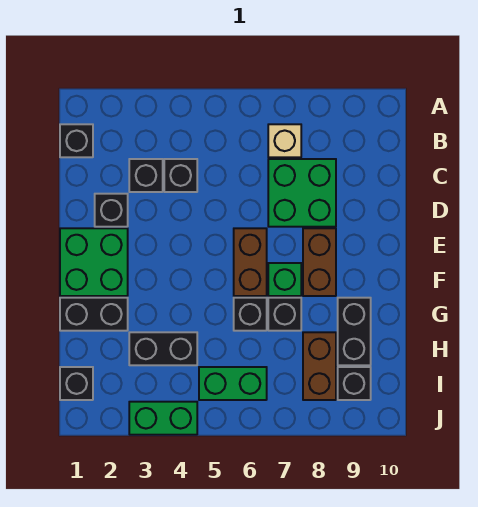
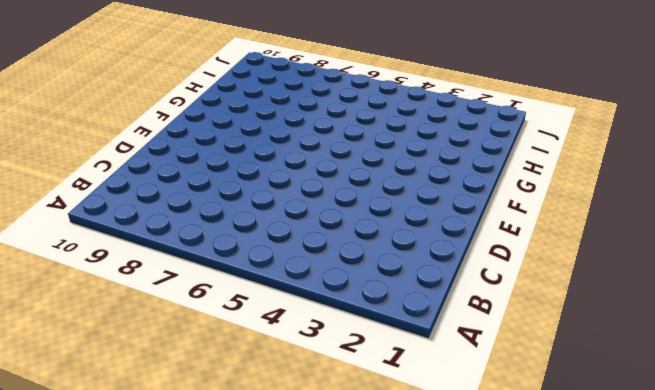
none -> black 1x1 brick [60,124,93,157]
none -> tan 1x1 brick [268,124,301,157]
none -> black 1x1 brick [129,159,163,192]

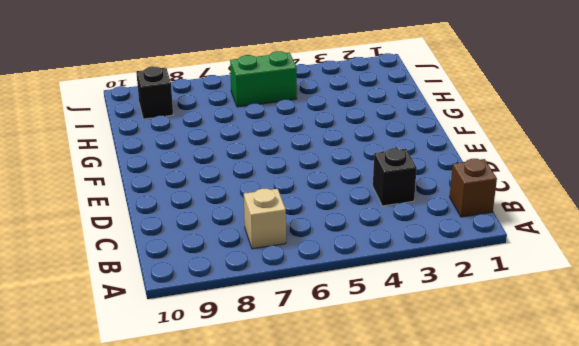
brown 1x1 brick [450,159,497,217] -> black 1x1 brick [60,124,93,157]
none -> black 1x1 brick [164,159,197,192]
none -> green 2x2 brick [268,159,336,227]
none -> black 1x1 brick [95,194,128,227]

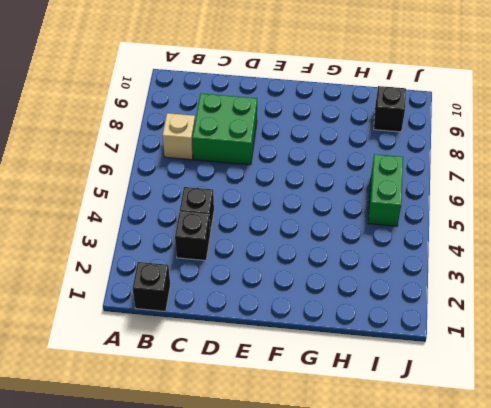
none -> black 1x1 brick [95,194,128,227]
none -> green 2x2 brick [60,228,128,296]
none -> brown 1x2 brick [234,228,267,296]

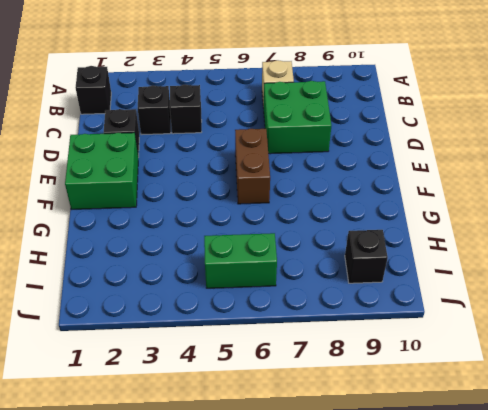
none -> brown 1x2 brick [303,228,336,296]
none -> green 1x1 brick [268,263,301,296]
none -> black 1x2 brick [60,298,128,331]

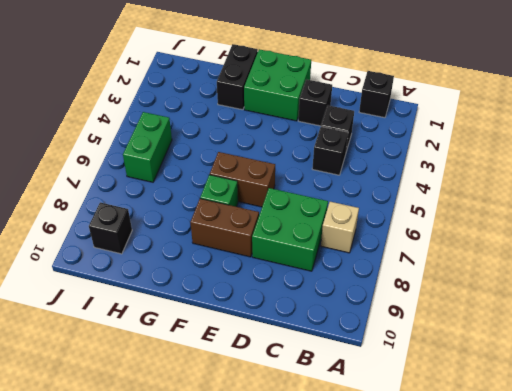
none -> black 1x1 brick [234,298,267,331]
none -> black 1x1 brick [268,298,301,331]
none -> black 1x2 brick [338,298,371,365]

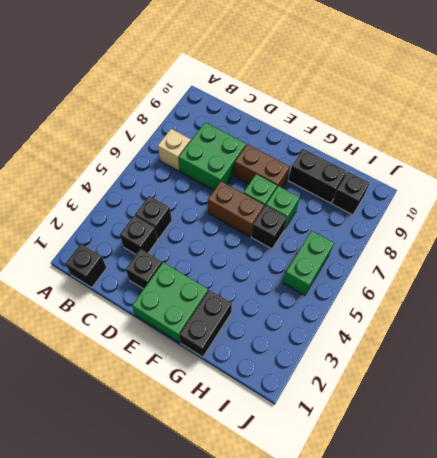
green 1x1 brick [266,186,300,228] -> black 1x1 brick [268,298,301,331]
none -> black 1x2 brick [129,332,197,365]
none -> brown 1x2 brick [303,332,336,400]
none -> black 1x1 brick [60,367,93,400]

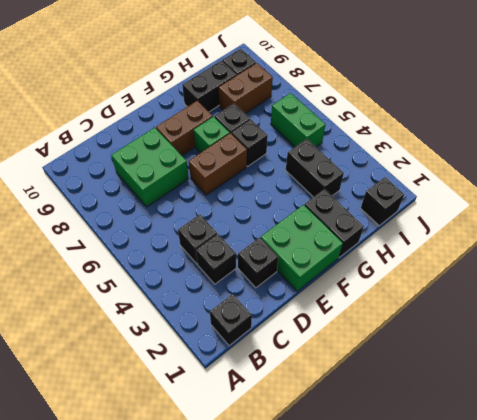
none -> tan 1x1 brick [268,124,301,157]
none -> green 1x2 brick [129,402,197,435]

